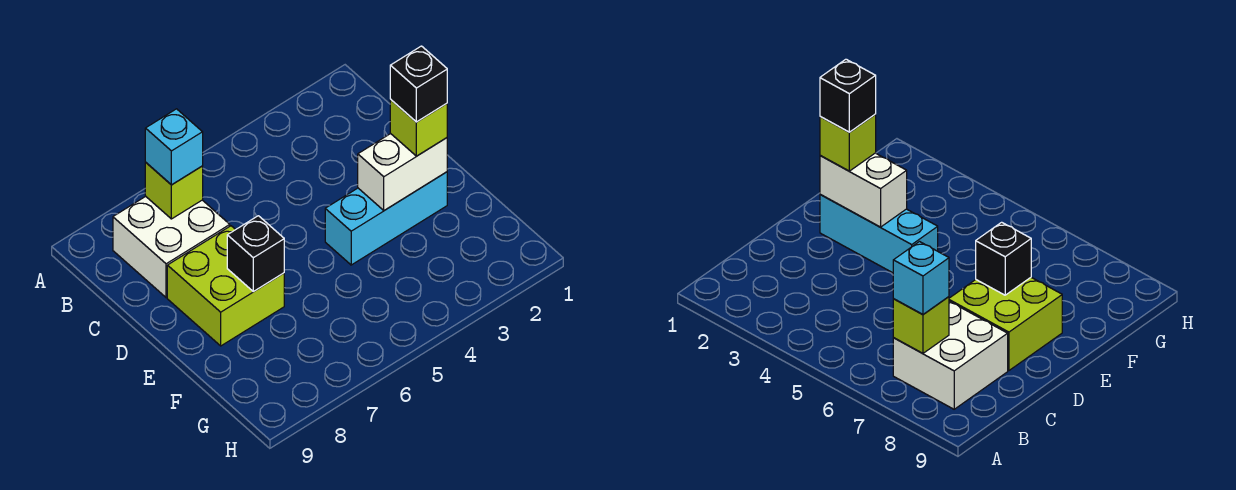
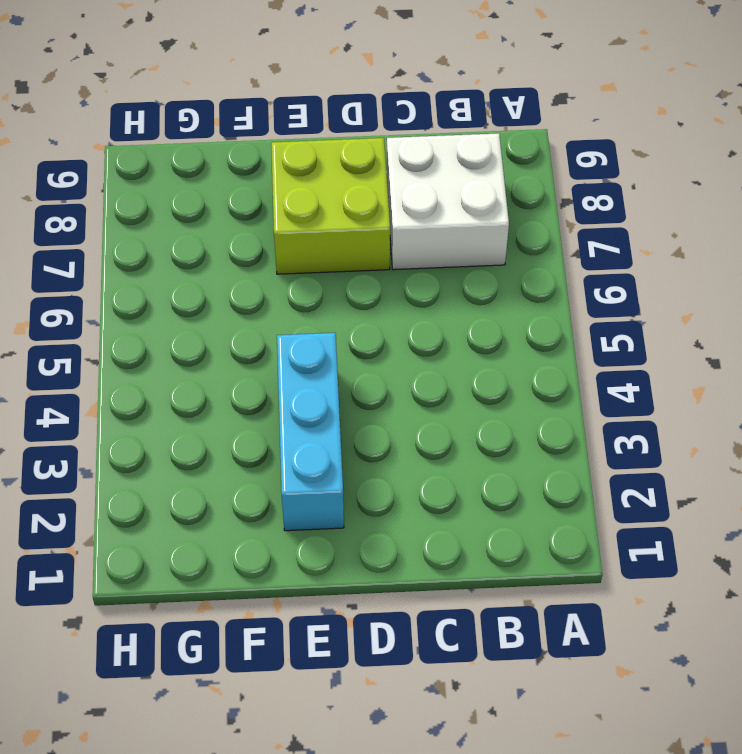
none -> lime 1x1 brick [145,163,203,219]
none -> white 1x2 brick [358,134,447,210]

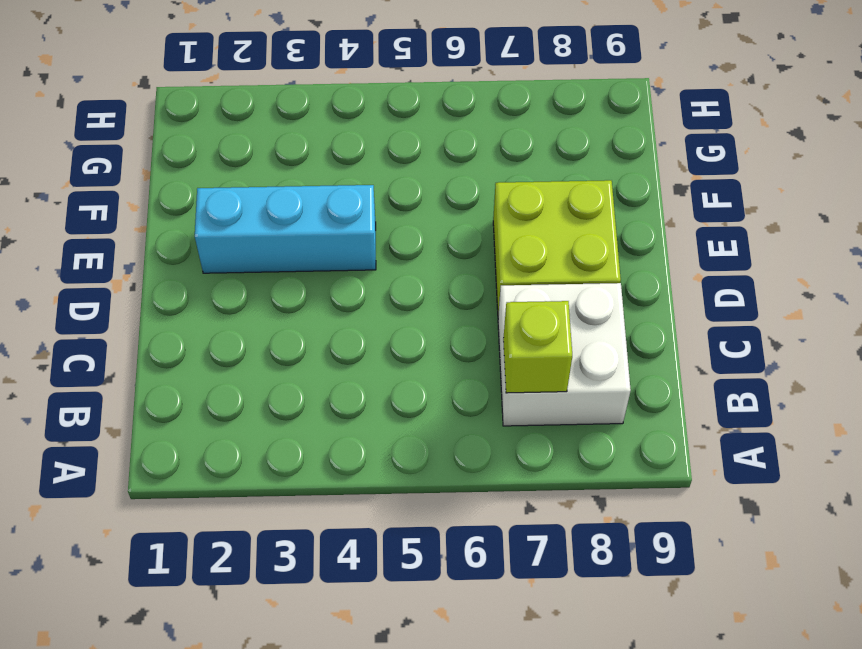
none -> white 1x2 brick [358,134,447,210]
none -> black 1x1 brick [227,216,284,292]

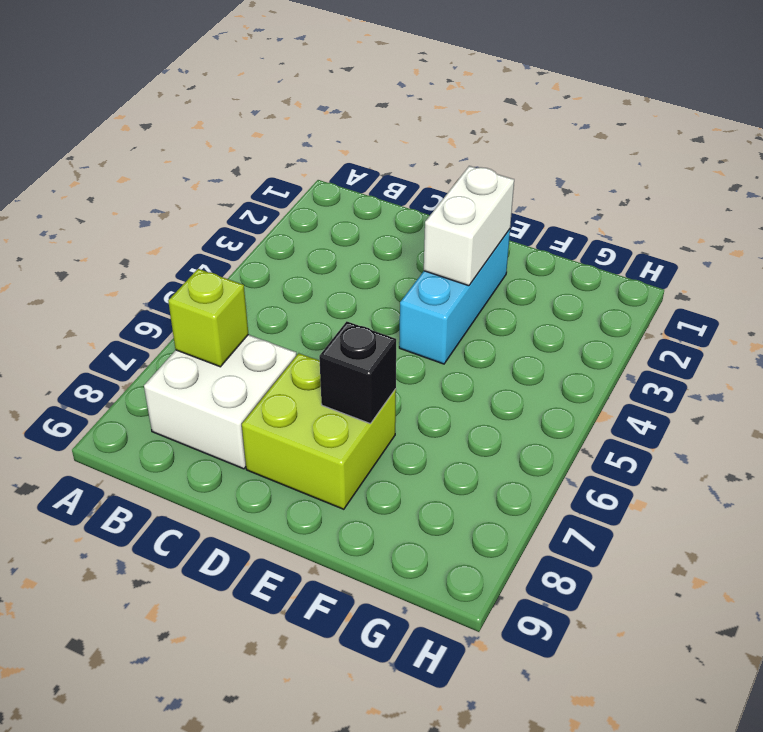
none -> cyan 1x1 brick [145,109,203,185]
none -> lime 1x1 brick [390,100,447,156]

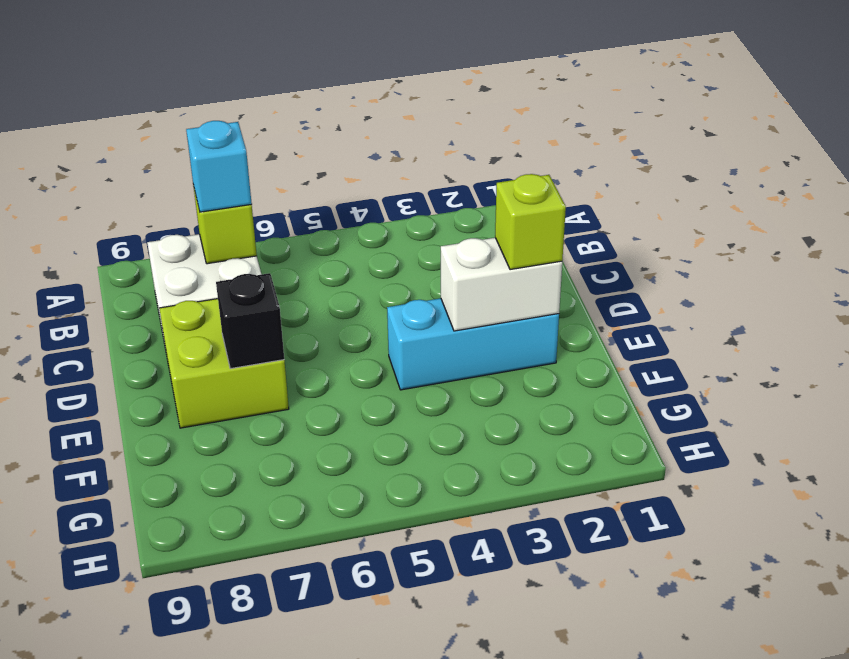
none -> black 1x1 brick [390,46,447,122]

